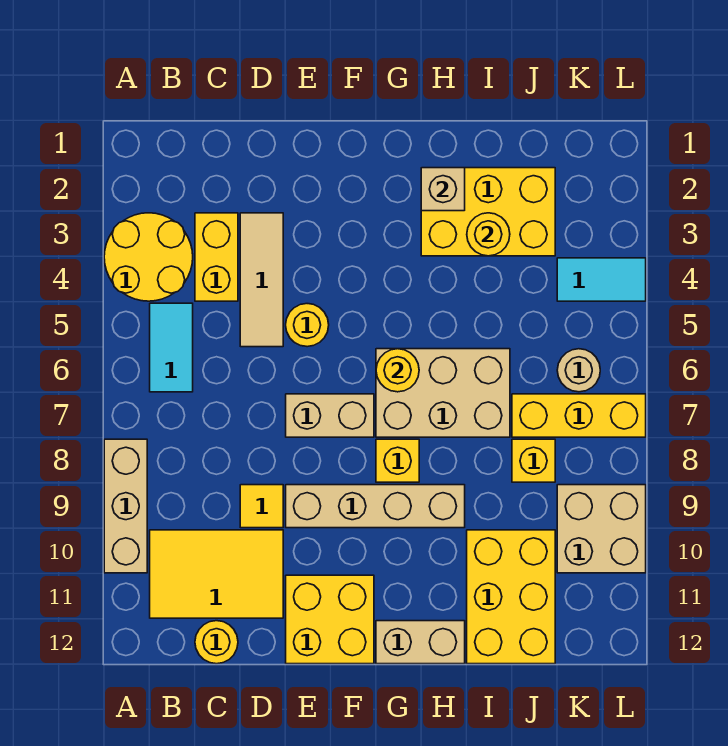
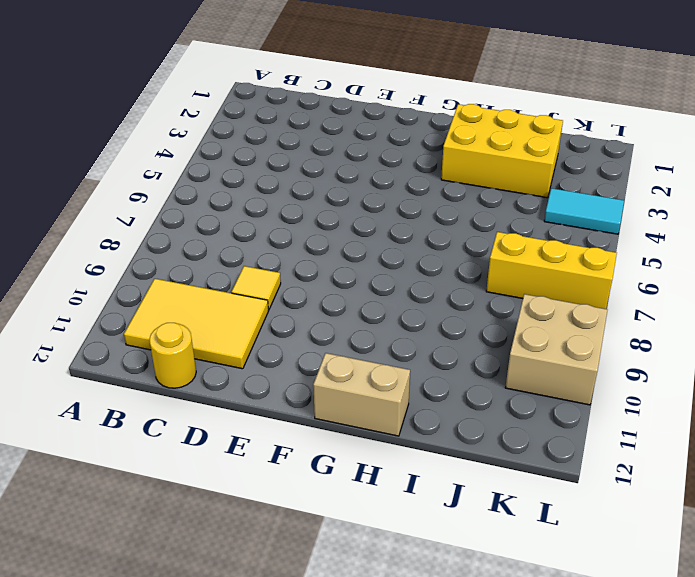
none -> yellow 2x2 round brick [104,213,193,301]
none -> tan 1x3 brick [104,439,147,573]
none -> cyan 1x2 tile [150,303,193,392]

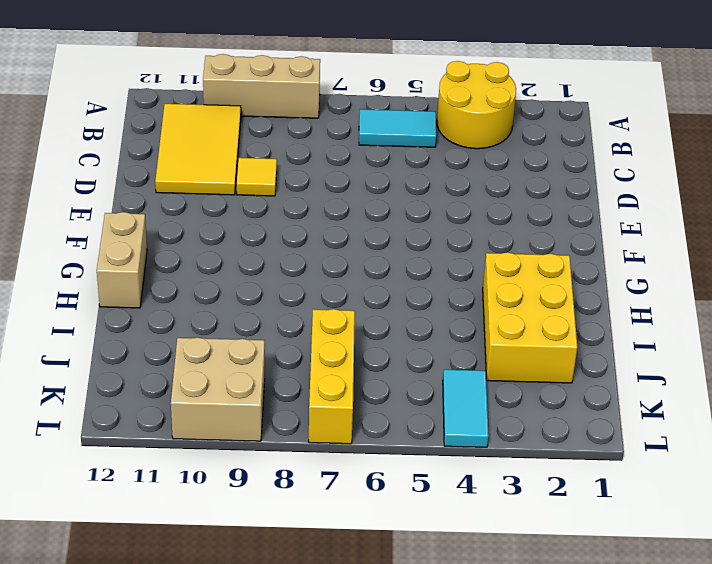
none -> yellow 1x2 brick [195,213,238,301]
none -> yellow 1x1 round brick [195,621,238,664]
none -> tan 1x3 tile [240,213,283,347]

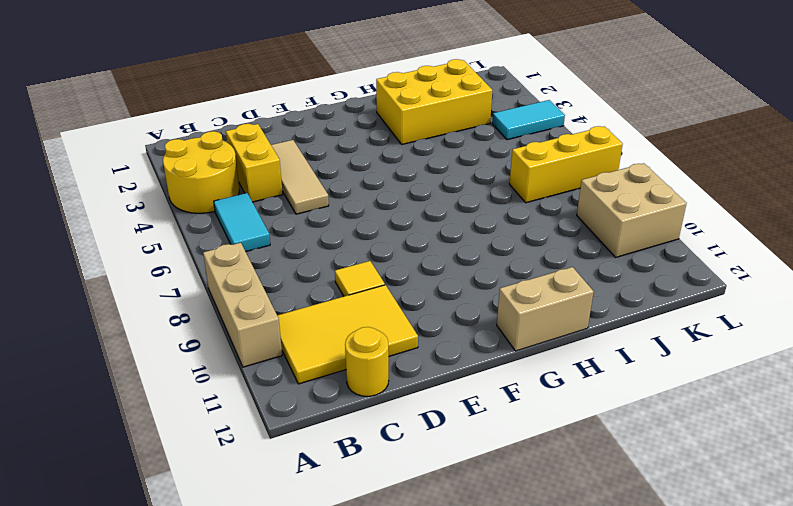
none -> yellow 1x1 round brick [286,304,329,347]
none -> tan 1x2 brick [286,394,374,437]
none -> tan 1x4 brick [286,485,465,528]

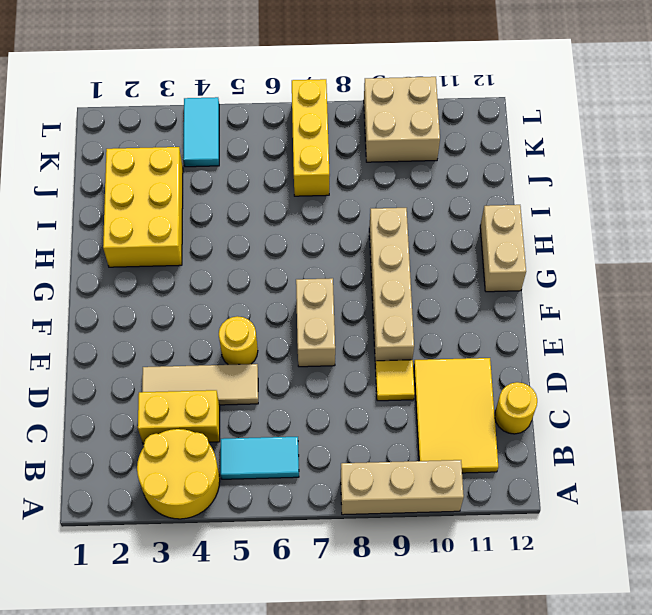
none -> yellow 2x2 brick [286,575,374,664]
none -> tan 2x3 brick [376,349,510,437]
none -> yellow 1x1 brick [376,439,419,482]

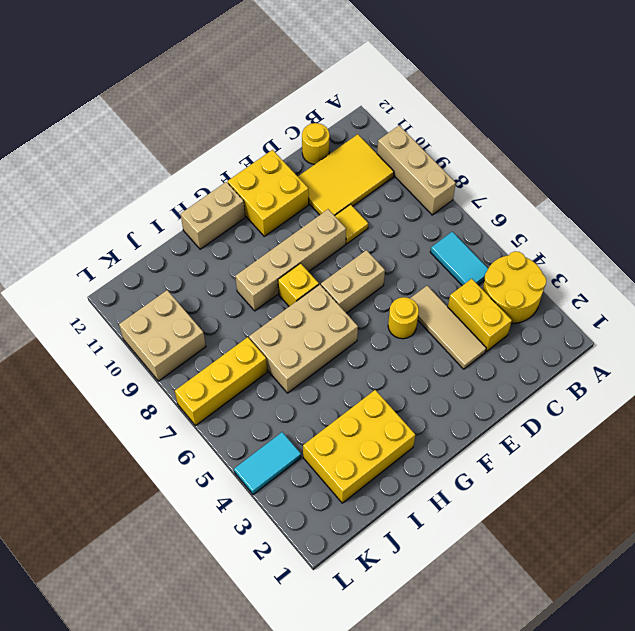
none -> yellow 2x3 brick [467,530,555,664]
none -> yellow 1x1 brick [512,439,555,482]
none -> tan 1x1 round brick [557,349,600,392]

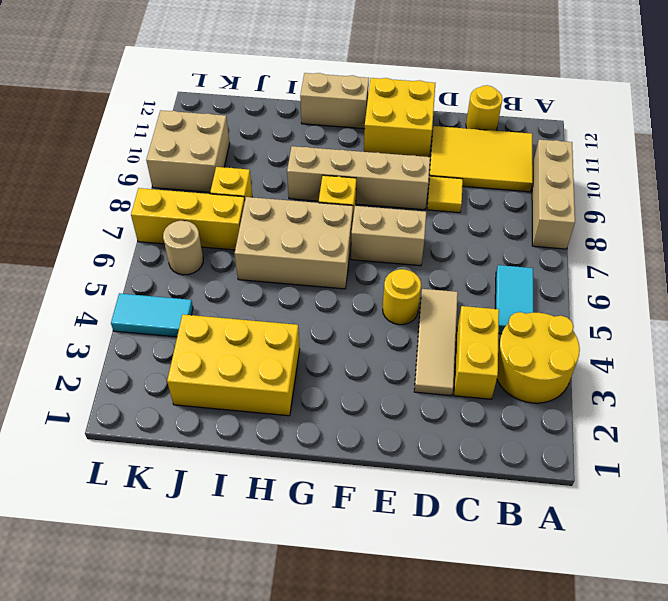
none -> yellow 2x3 brick [467,530,555,664]
none -> yellow 1x1 round brick [376,349,419,392]
none -> tan 1x1 brick [421,168,465,211]

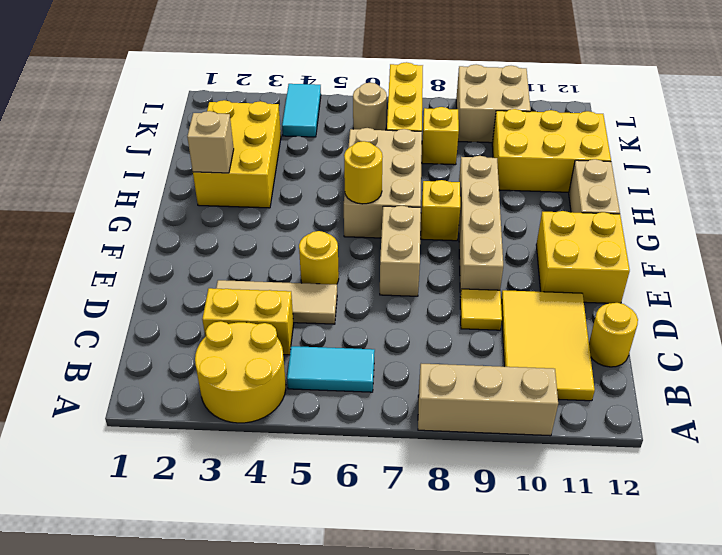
none -> yellow 1x1 round brick [467,213,510,256]

